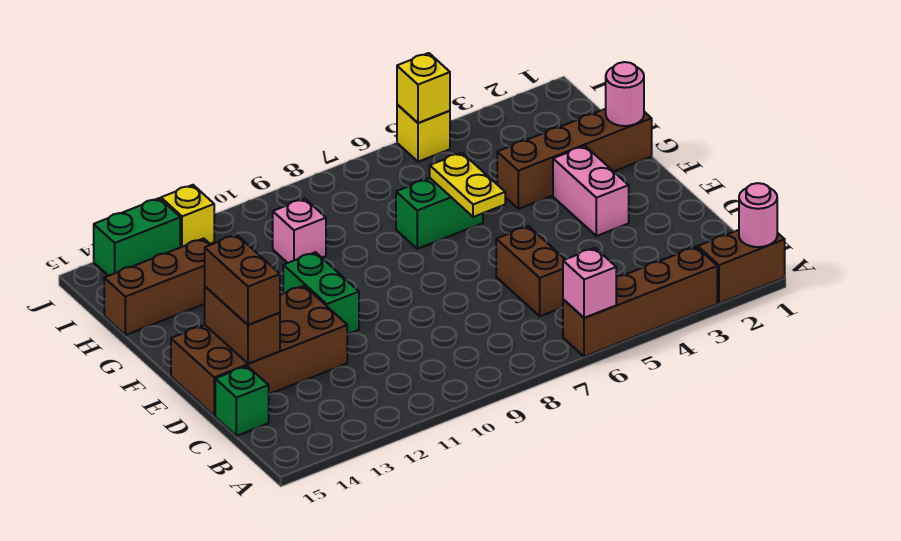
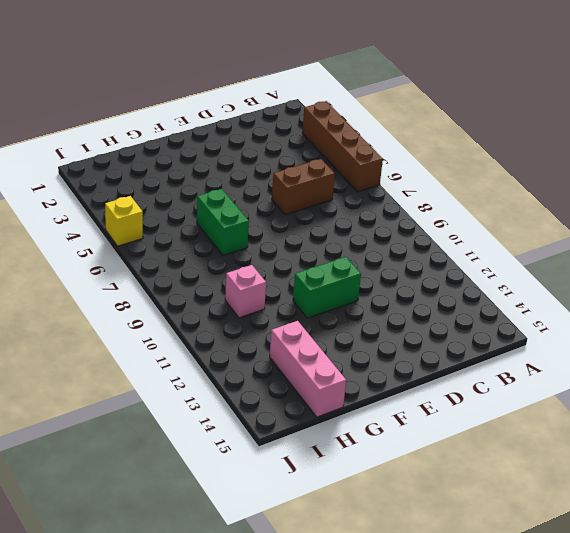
pink 1x3 brick [270,321,346,417] -> brown 1x3 brick [104,238,211,335]
none -> brown 1x2 brick [698,230,785,303]
none -> green 1x1 brick [215,366,269,436]
none -> brown 2x4 brick [171,286,347,416]

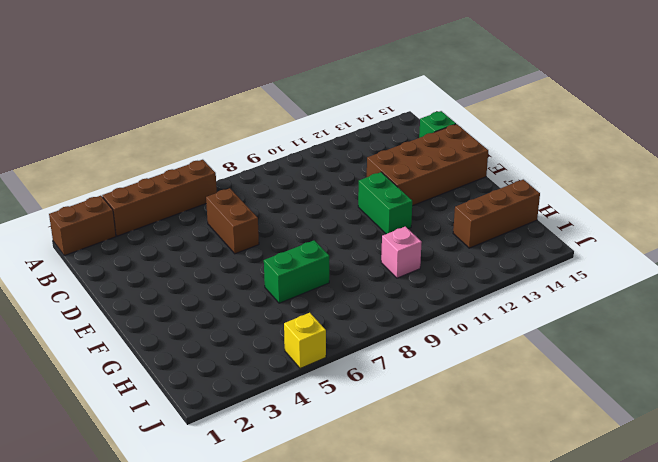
none -> pink 1x2 brick [553,146,629,236]
none -> brown 1x4 brick [497,109,652,209]
none -> yellow 1x1 brick [161,185,214,247]

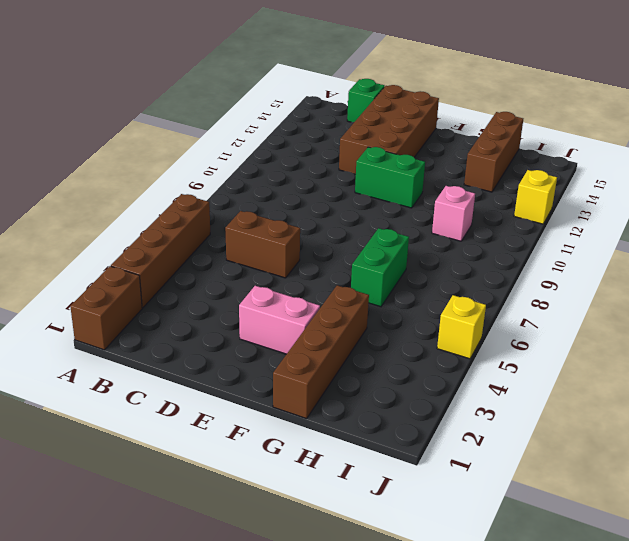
none -> green 1x2 brick [94,198,180,276]
none -> pink 1x1 round brick [739,183,777,247]
none -> pink 1x1 brick [563,248,616,318]

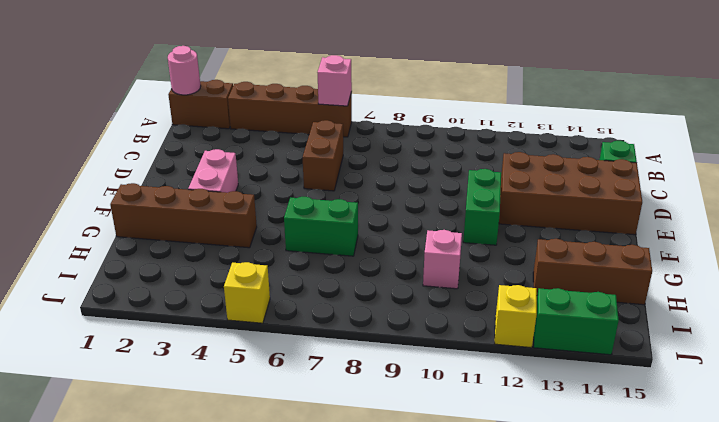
none -> brown 1x2 brick [205,286,280,364]
none -> yellow 1x2 plate [430,153,505,217]
none -> pink 1x1 round brick [606,62,644,126]

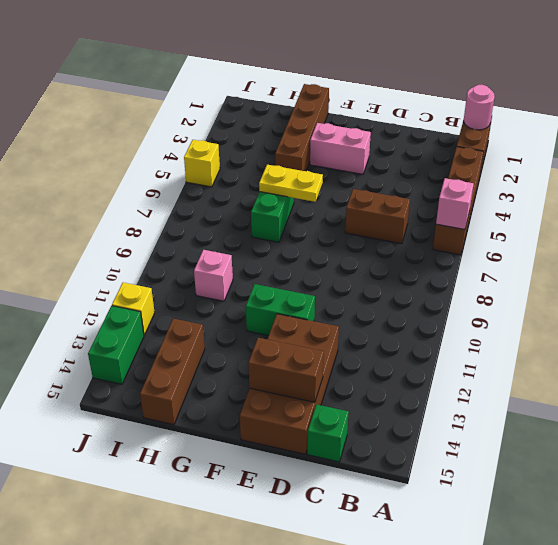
none -> pink 1x1 round brick [606,62,644,126]
none -> yellow 1x1 brick [397,53,450,123]
none -> brown 1x2 brick [205,235,280,325]

